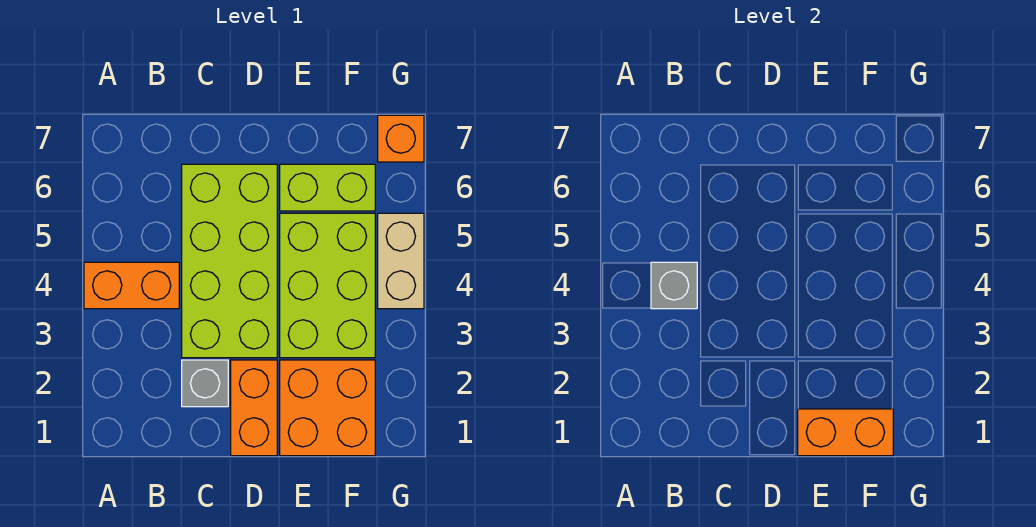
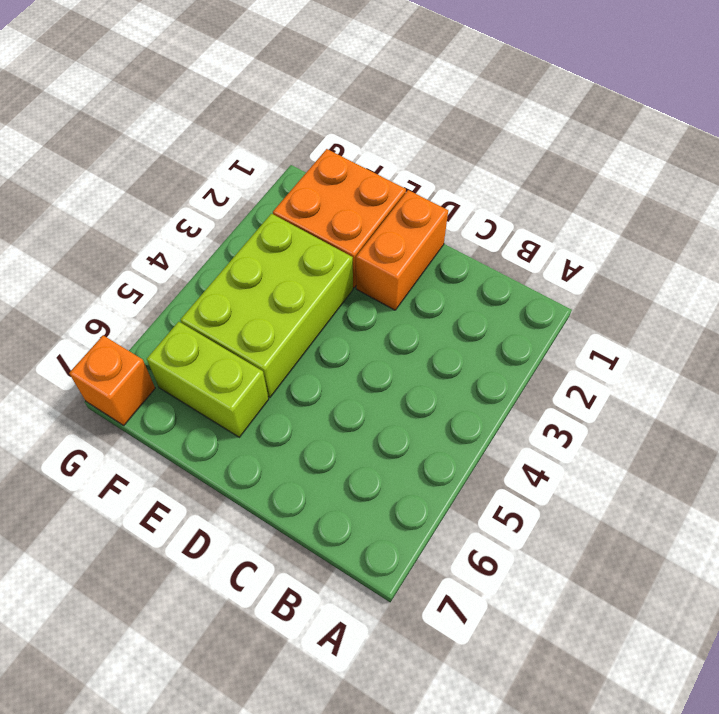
none -> orange 1x2 brick [84,262,179,309]
none -> grey 1x1 brick [182,360,228,407]

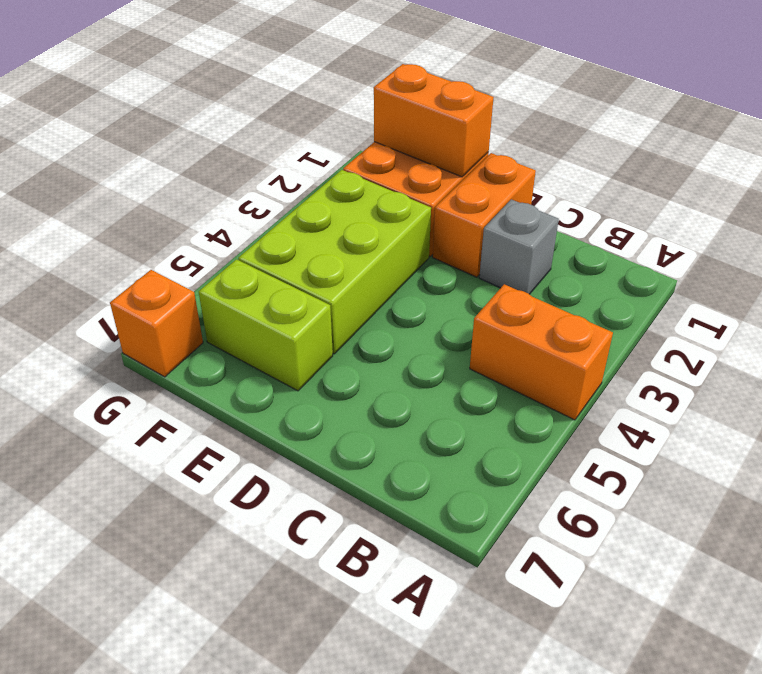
none -> lime 2x4 brick [182,164,277,358]
none -> tan 1x2 brick [378,213,424,309]

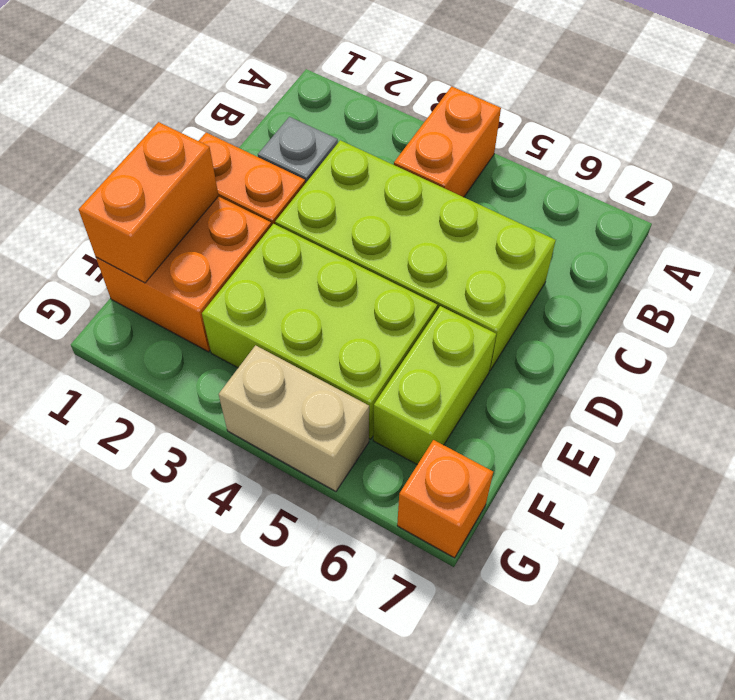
none -> grey 1x1 brick [651,262,697,309]

